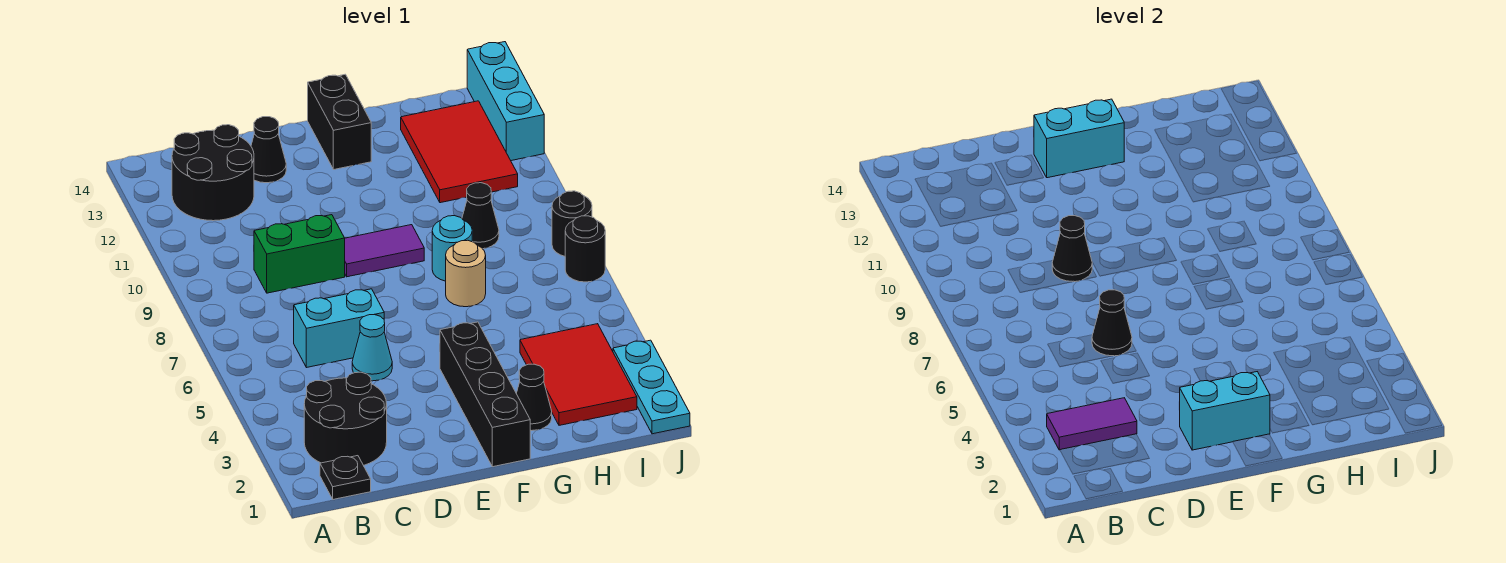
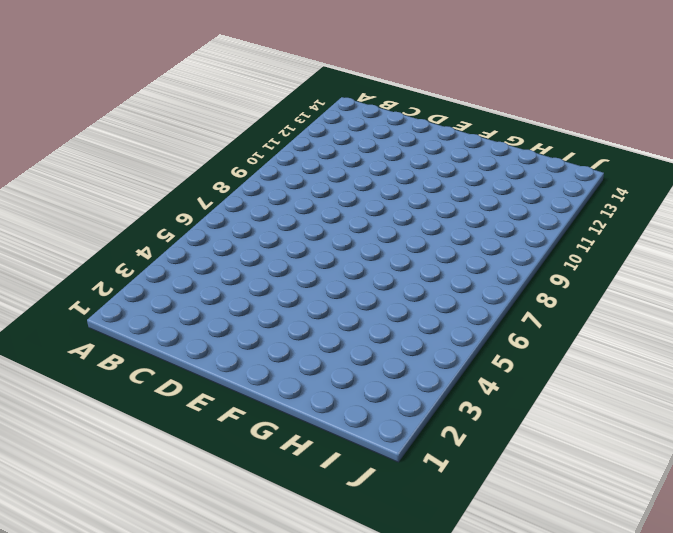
none -> black 1x1 plate [320,456,371,499]
none -> black 2x2 round brick [304,372,387,465]
none -> black 2x2 round brick [172,125,254,221]

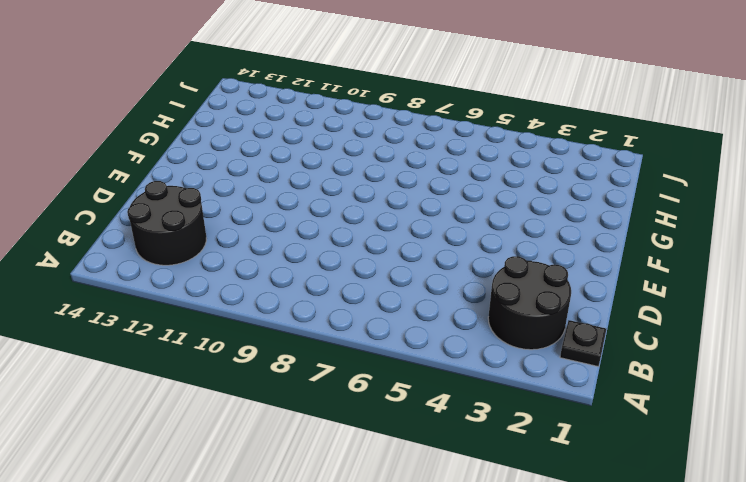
none -> cyan 1x2 brick [294,289,384,368]
none -> green 1x2 brick [254,215,345,293]
none -> cyan 1x1 cone [352,315,392,381]

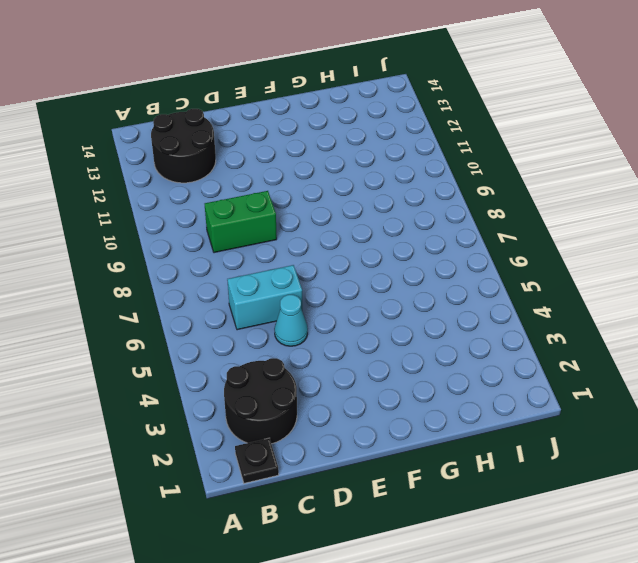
none -> black 1x1 cone [251,117,286,183]
none -> purple 1x2 tile [345,225,424,277]
none -> black 1x4 brick [440,322,530,467]

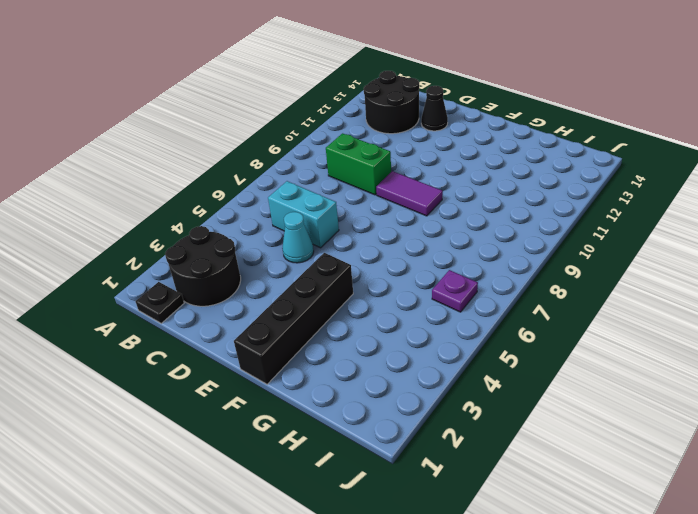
purple 1x1 plate [432,270,478,312] -> none
none -> black 1x2 brick [308,74,371,169]
none -> black 1x1 cone [516,364,552,431]
none -> tan 1x1 round brick [446,240,486,307]

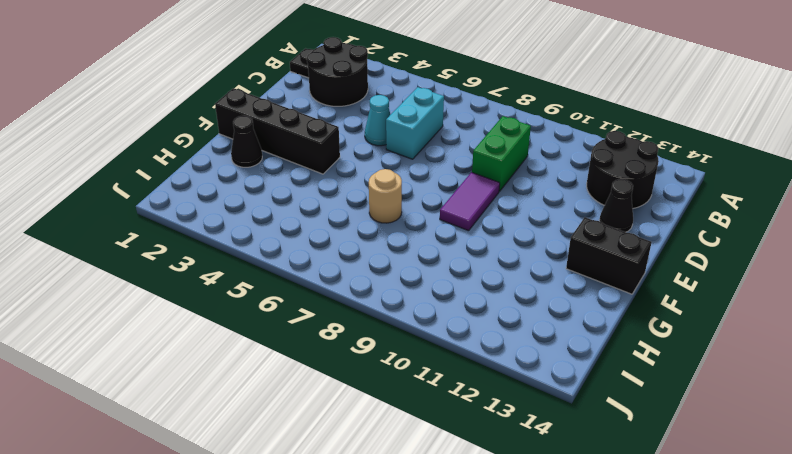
none -> cyan 1x1 round brick [432,216,472,281]
none -> red 2x3 tile [520,324,637,425]
none -> black 1x1 cone [462,183,499,249]

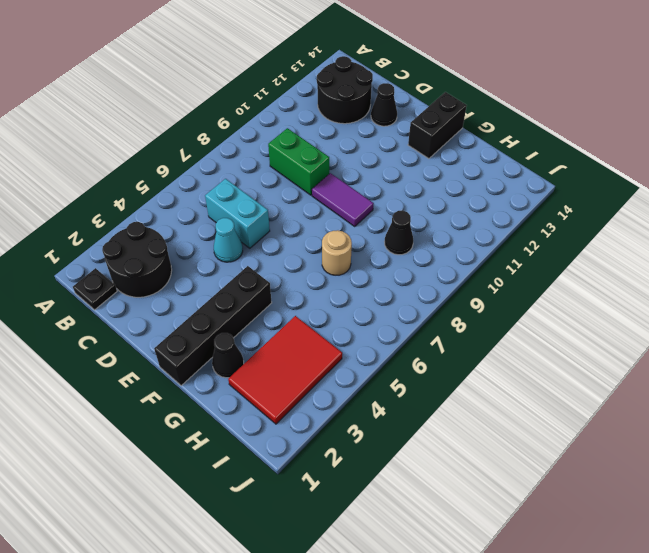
none -> cyan 1x1 round brick [432,216,472,281]
none -> red 2x3 tile [401,101,518,203]
none -> cyan 1x3 plate [613,340,690,434]

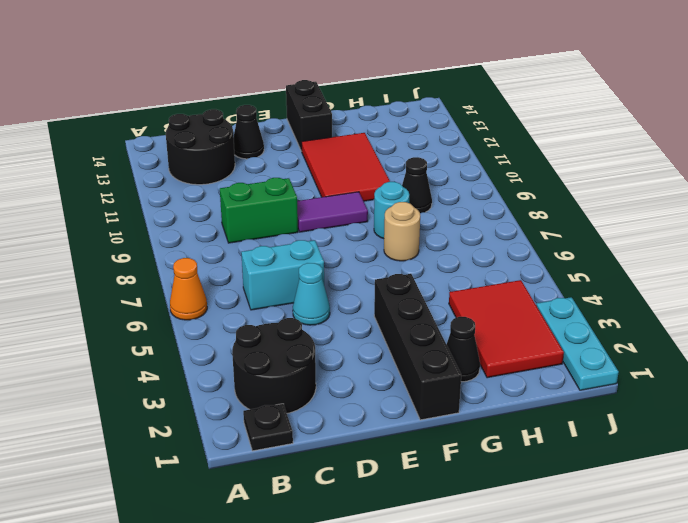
orange 1x1 cone [170,258,207,320] -> none
red 2x3 tile [302,133,390,201] -> red 2x3 tile moved to [401,101,518,203]
none -> black 1x1 round brick [565,216,605,282]
none -> black 1x1 round brick [552,191,592,256]
none -> cyan 1x3 brick [467,42,544,161]

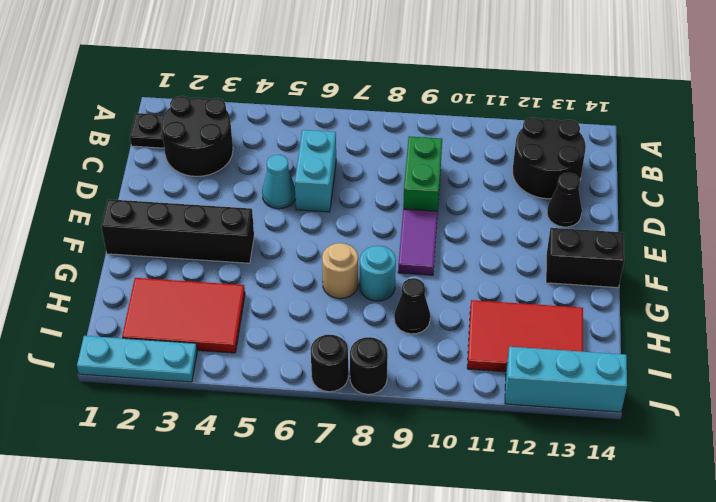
none -> black 1x1 cone [516,364,552,431]
none -> purple 1x2 tile [1047,398,1137,450]
none -> black 1x1 cone [1092,290,1132,356]

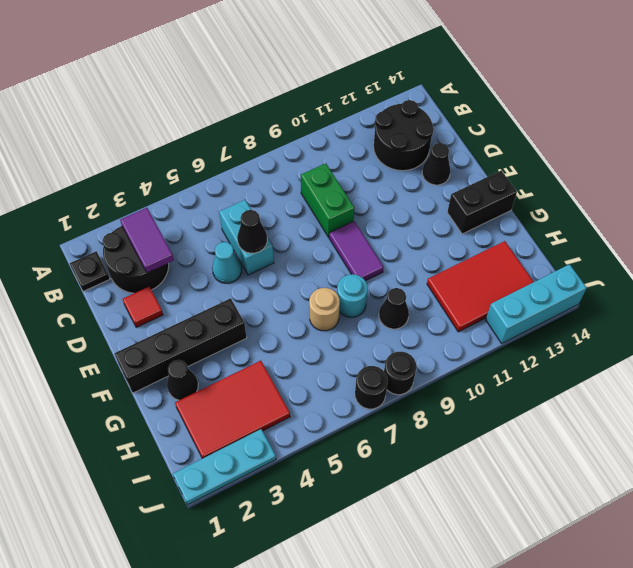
red 1x1 tile [123,287,163,328] -> none
none -> black 1x1 cone [1052,216,1093,282]
none -> cyan 1x2 brick [1179,372,1270,450]
none -> cyan 1x2 brick [1034,99,1124,178]

